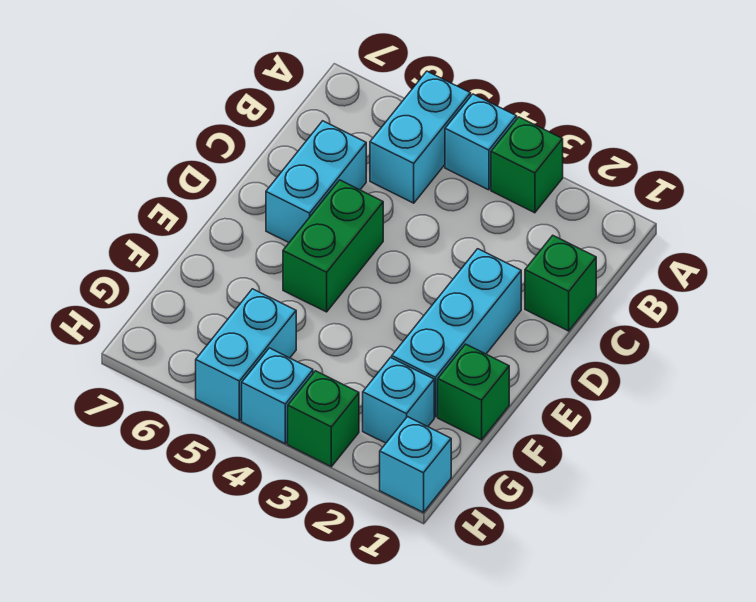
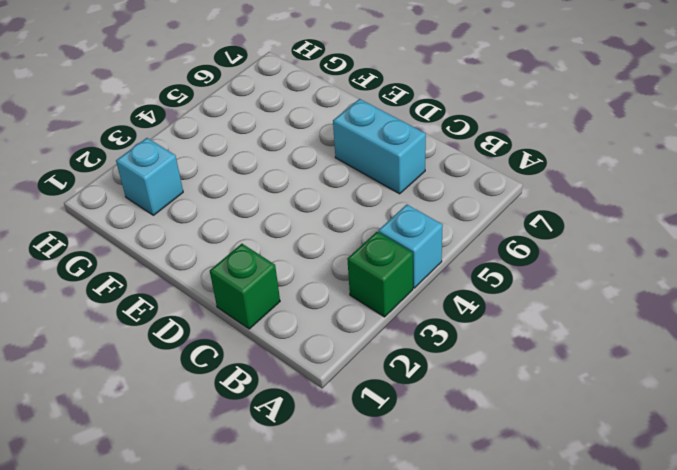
none -> cyan 1x2 brick [370,71,471,203]
none -> cyan 1x3 brick [392,249,521,417]
none -> green 1x2 brick [283,180,383,312]

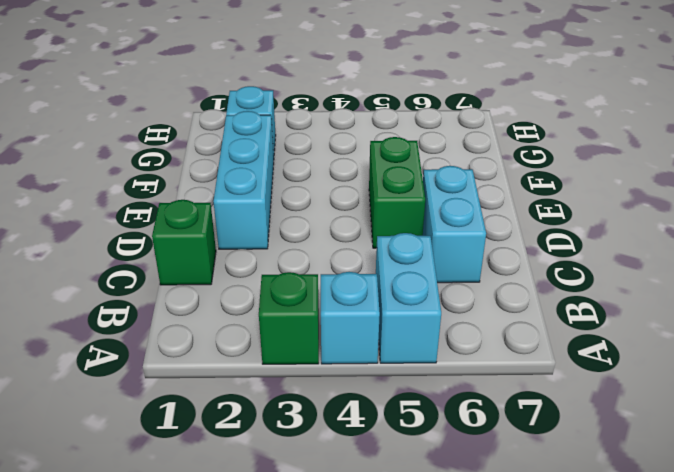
none -> green 1x1 brick [438,344,509,440]
none -> cyan 1x2 brick [196,289,296,421]
none -> cyan 1x1 brick [380,417,451,512]

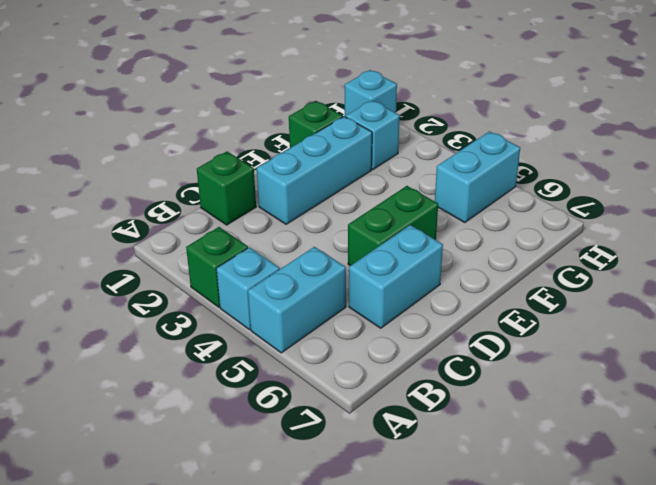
none -> green 1x1 brick [288,371,359,467]
none -> cyan 1x1 brick [242,348,313,444]

